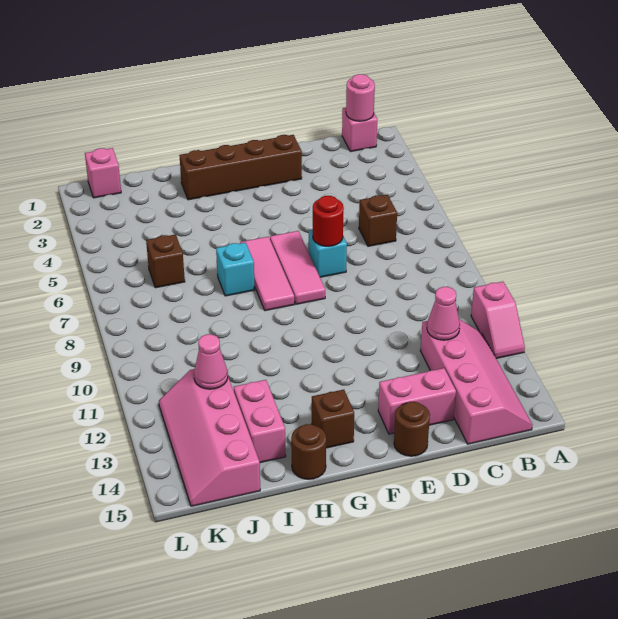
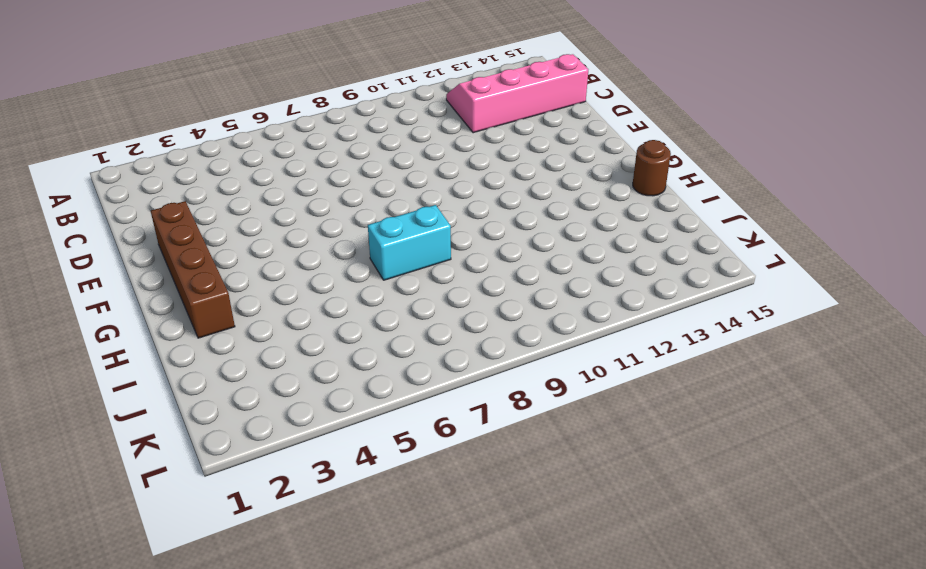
cyan 1x2 brick [368,205,451,280] -> cyan 1x1 brick [216,242,255,296]
none -> pink 1x2 slope [471,282,525,358]
none -> pink 1x1 brick [342,108,377,152]
none -> brown 1x1 brick [359,195,397,246]

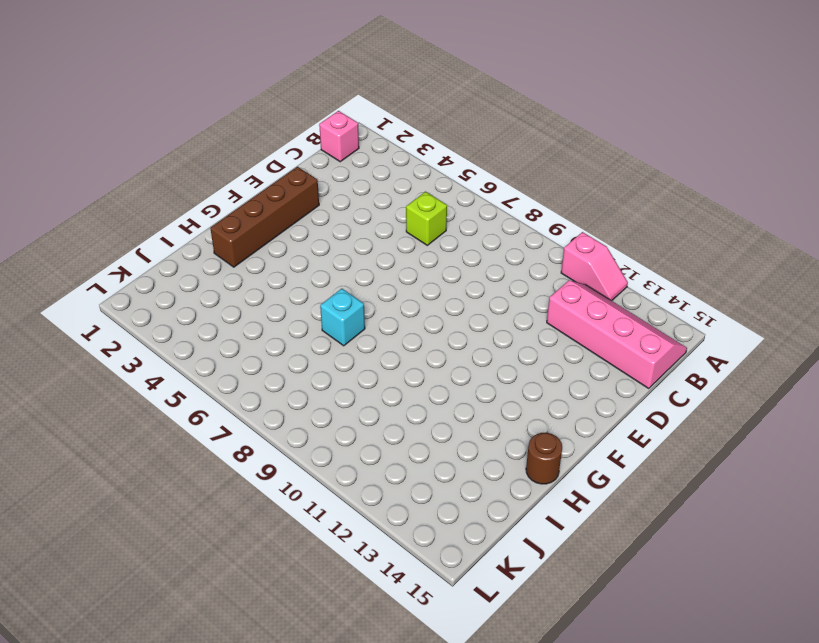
lime 1x1 brick [406,192,447,245] -> brown 1x1 brick [359,195,397,246]
none -> pink 1x2 brick [378,368,456,434]
none -> cyan 1x1 brick [309,230,347,277]
none -> brown 1x1 round brick [394,402,430,456]

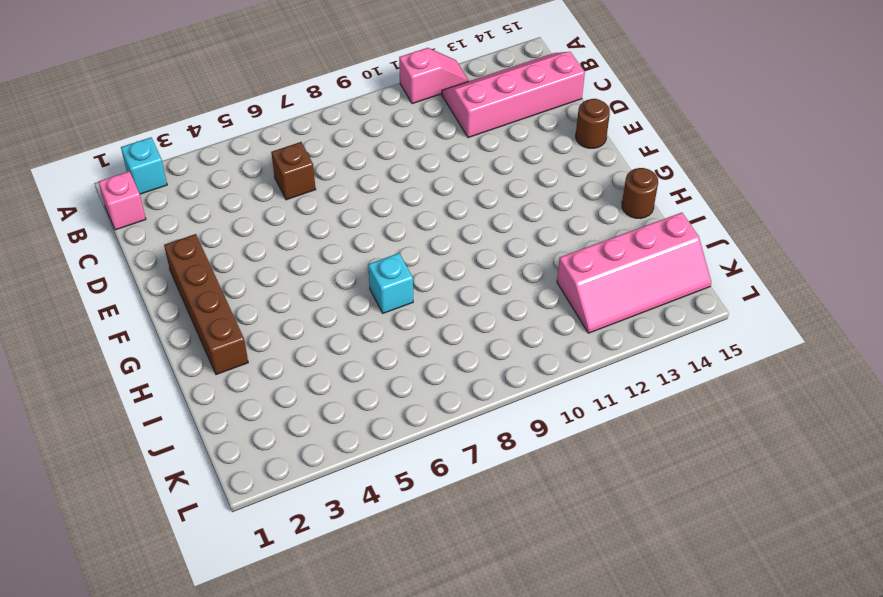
cyan 1x1 brick [121,137,167,194] -> cyan 1x1 brick moved to [309,230,347,277]
none -> pink 1x2 brick [378,368,456,434]
none -> pink 1x3 tile [270,231,325,304]
none -> pink 1x3 tile [240,237,294,311]

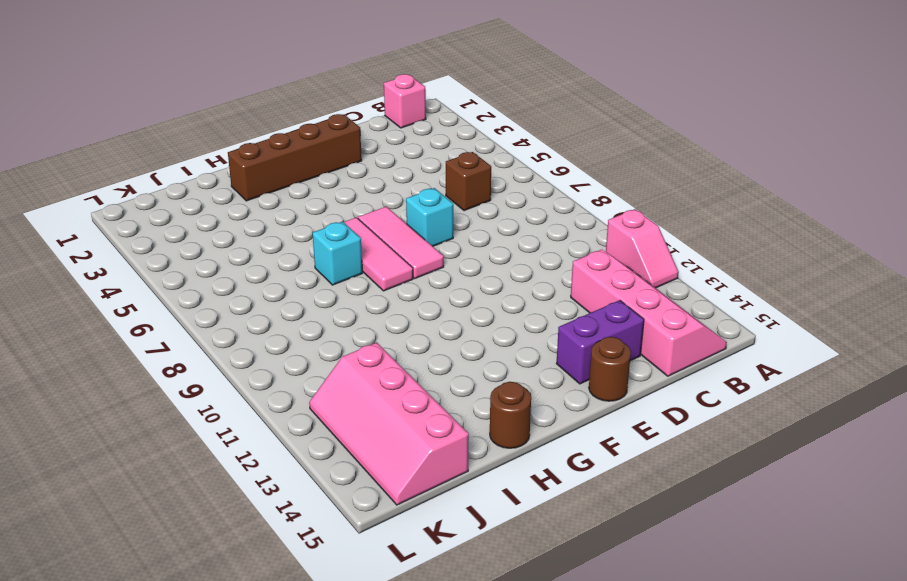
purple 1x2 brick [556,300,644,384] -> pink 1x2 brick [378,368,456,434]
none -> brown 1x1 brick [312,390,354,448]
none -> pink 1x2 brick [234,380,286,463]
none -> brown 1x1 brick [146,234,185,288]

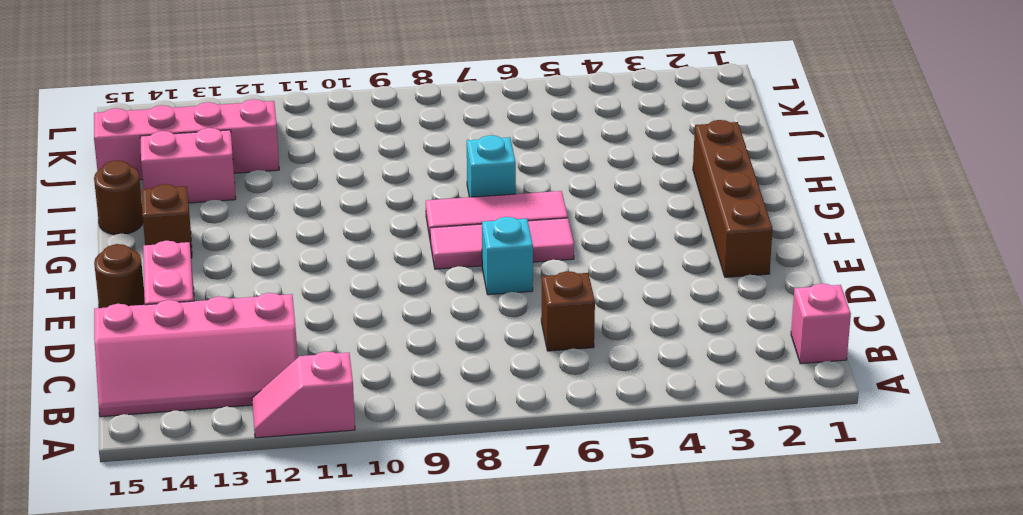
none -> brown 1x1 brick [146,234,185,288]
none -> pink 1x1 brick [85,148,121,198]
none -> pink 1x1 round brick [346,74,375,121]

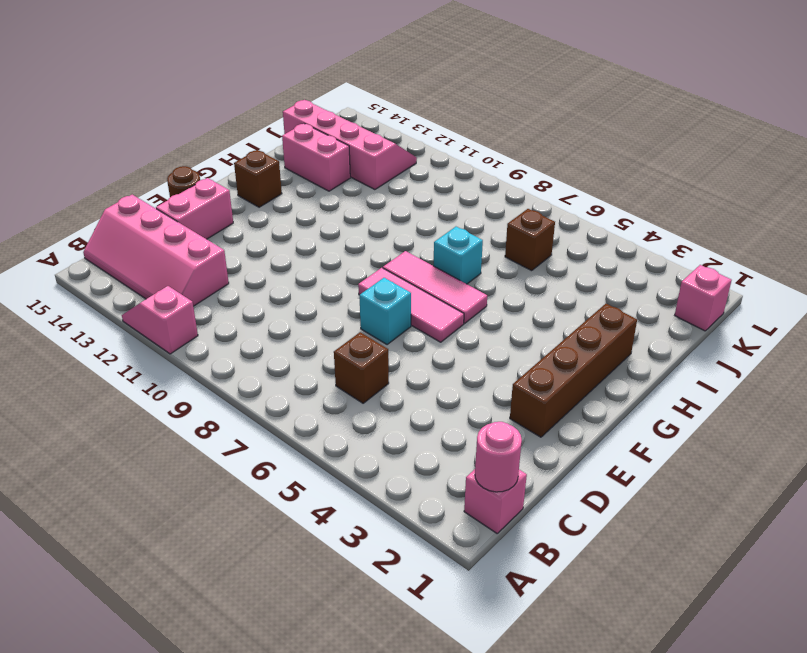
none -> brown 1x1 round brick [291,424,326,479]
none -> pink 1x1 cone [427,287,460,340]
none -> red 1x1 round brick [313,196,344,246]

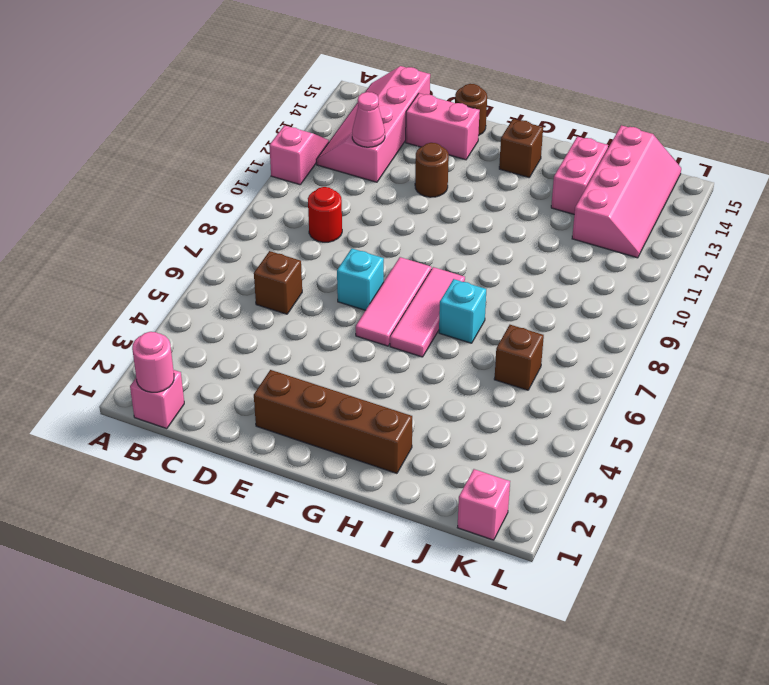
red 1x1 round brick [308,187,342,242] -> red 1x1 round brick moved to [313,196,344,246]
brown 1x1 round brick [415,143,449,197] -> brown 1x1 round brick moved to [291,424,326,479]
none -> pink 1x1 cone [194,334,228,389]

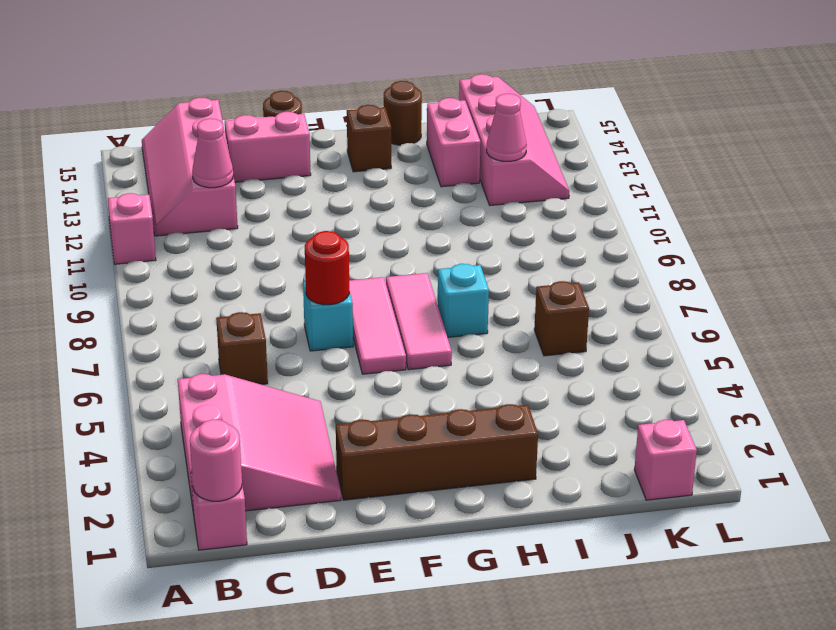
pink 3x3 slope [178,374,341,514] -> none

